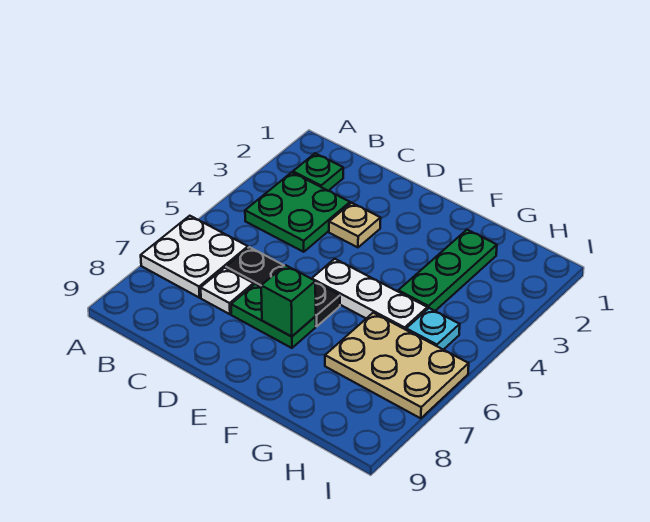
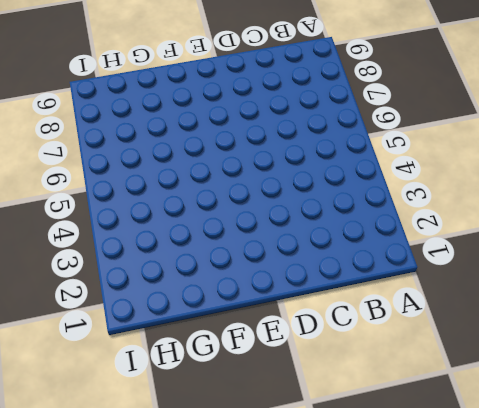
none -> white 2x2 plate [141,216,248,298]
none -> green 1x1 plate [293,153,343,191]
none -> green 2x2 plate [245,172,350,252]

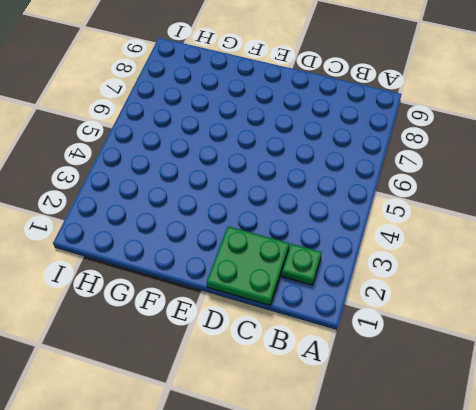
green 2x2 plate [207,226,289,305] -> green 2x2 plate moved to [245,172,350,252]
none -> white 2x2 plate [141,216,248,298]
none -> black 1x3 plate [226,247,340,326]
none -> white 1x1 plate [201,268,254,314]

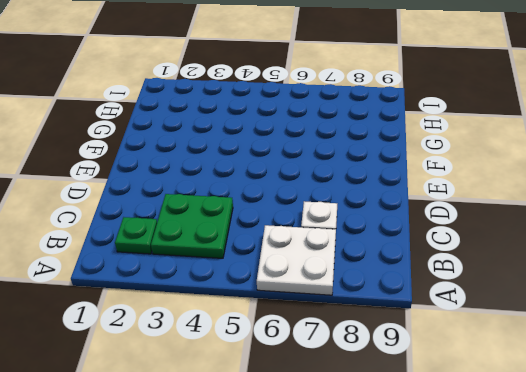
none -> black 1x3 plate [226,247,340,326]
none -> tan 1x1 plate [329,203,381,247]
none -> green 1x2 plate [231,284,316,348]

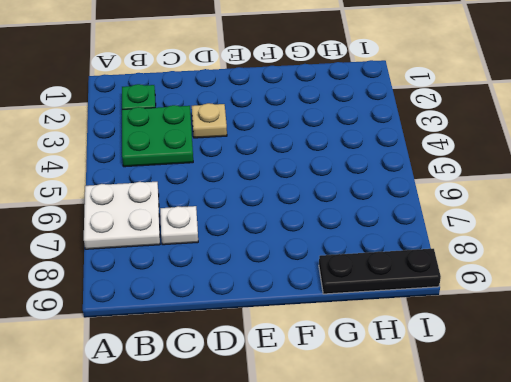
black 1x3 plate [319,249,441,294] -> black 1x3 plate moved to [226,247,340,326]
none -> green 1x2 plate [231,284,316,348]
none -> white 1x3 plate [312,259,427,330]
none -> green 1x3 plate [398,230,497,311]

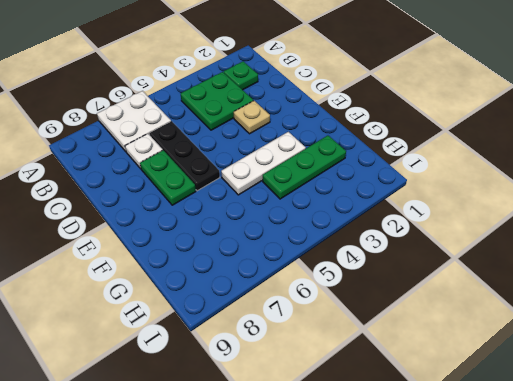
white 1x3 plate [221,132,306,195] -> white 1x3 plate turned to [312,259,427,330]
none -> tan 2x3 plate [325,313,469,418]
none -> cyan 1x1 plate [406,308,460,350]
none -> green 1x1 brick [261,265,316,336]

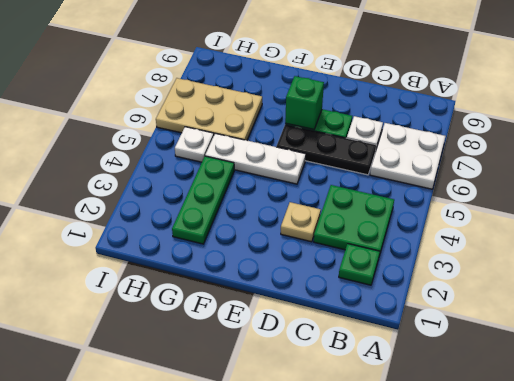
white 1x1 plate [175,127,214,162] -> cyan 1x1 plate [406,308,460,350]

